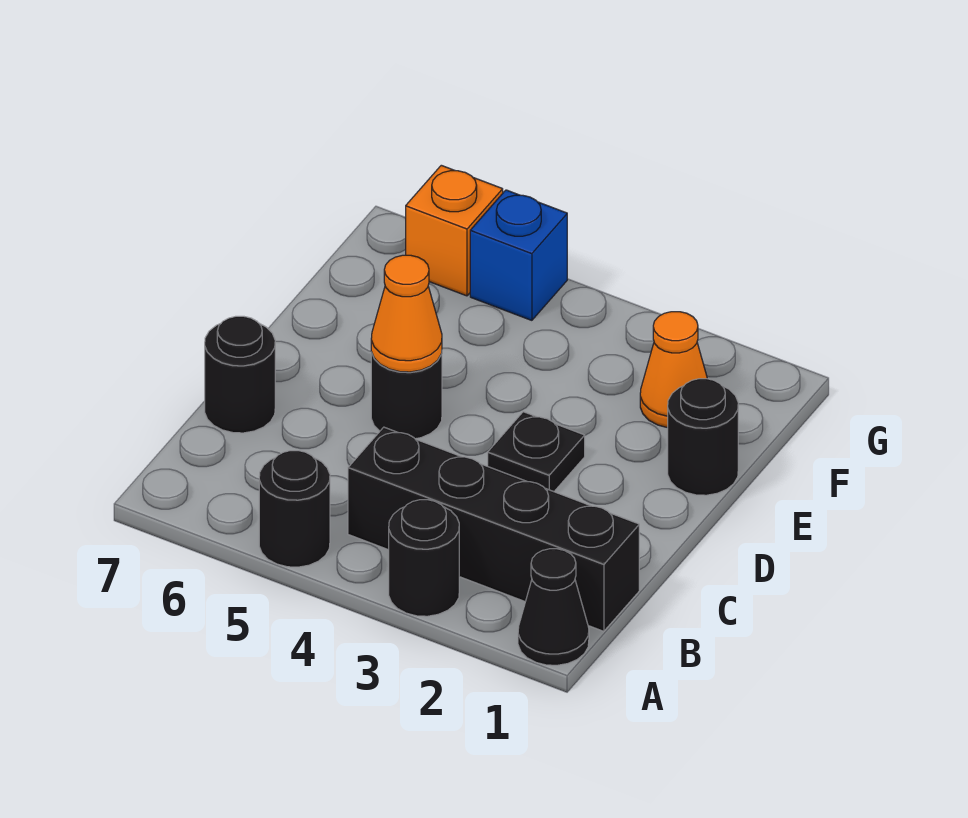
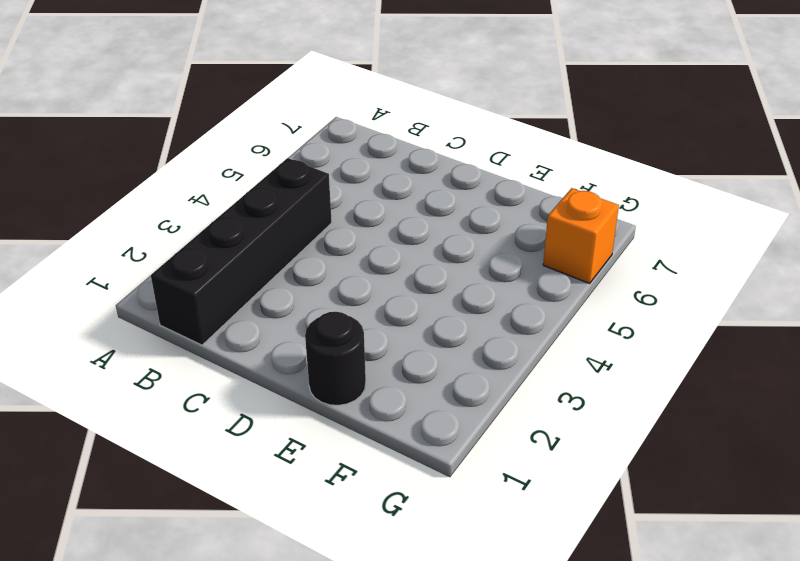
none -> black 1x1 cone [518,549,589,665]
none -> black 1x1 round brick [389,500,459,616]
none -> black 1x1 round brick [259,451,330,567]

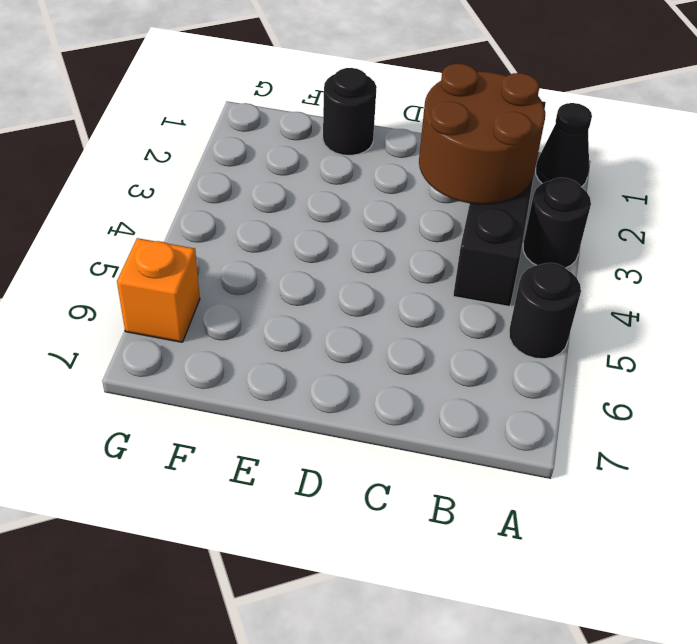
brown 2x2 round brick [419,64,545,204] -> none
none -> black 1x1 round brick [205,316,275,433]
none -> black 1x1 plate [488,412,585,492]
none -> black 1x1 round brick [371,352,442,439]

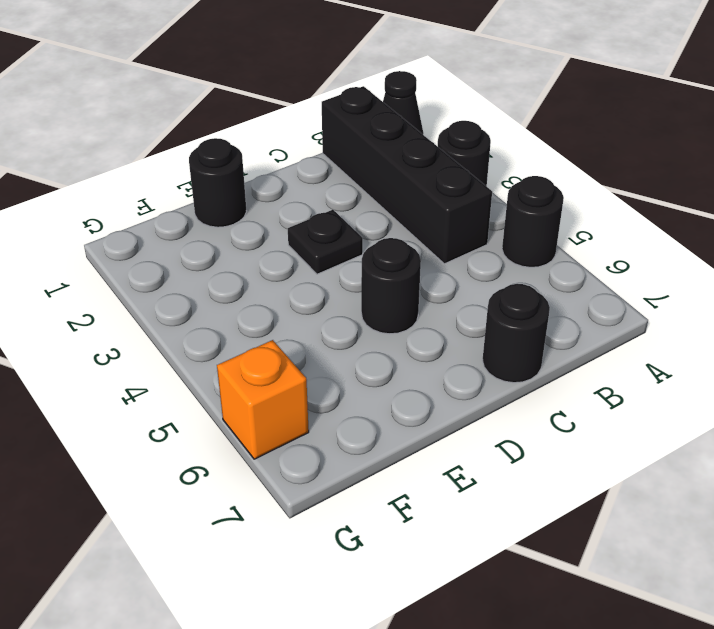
none -> orange 1x1 cone [640,312,707,428]
none -> blue 1x1 brick [470,190,567,320]
none -> orange 1x1 cone [371,255,442,372]

